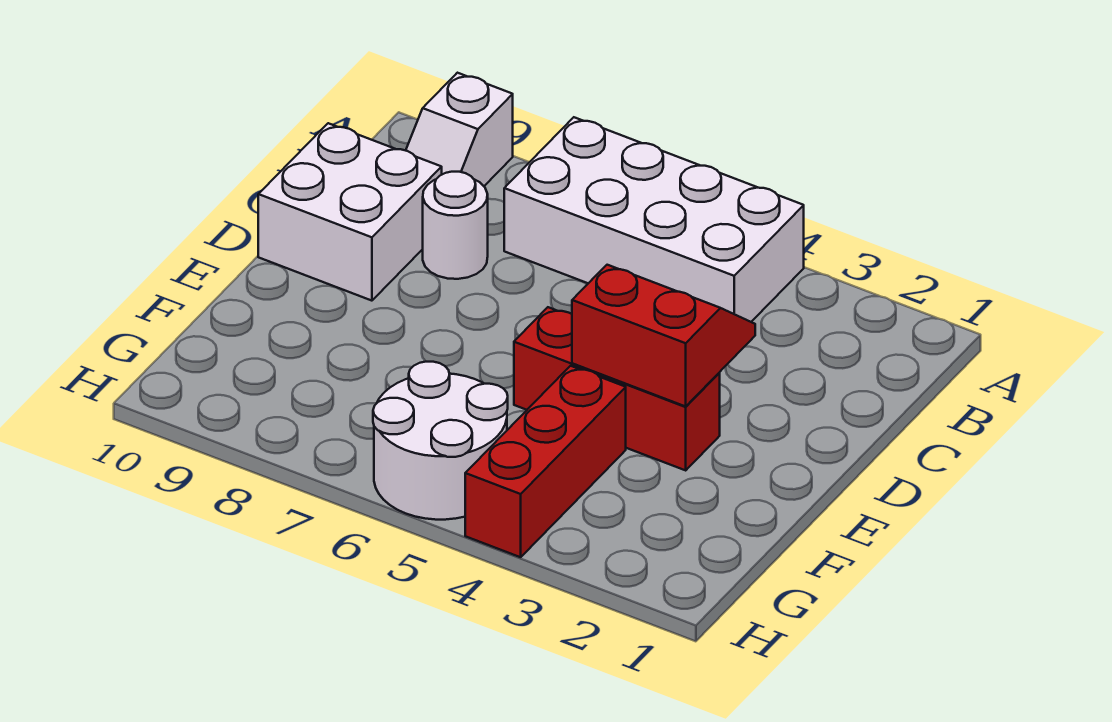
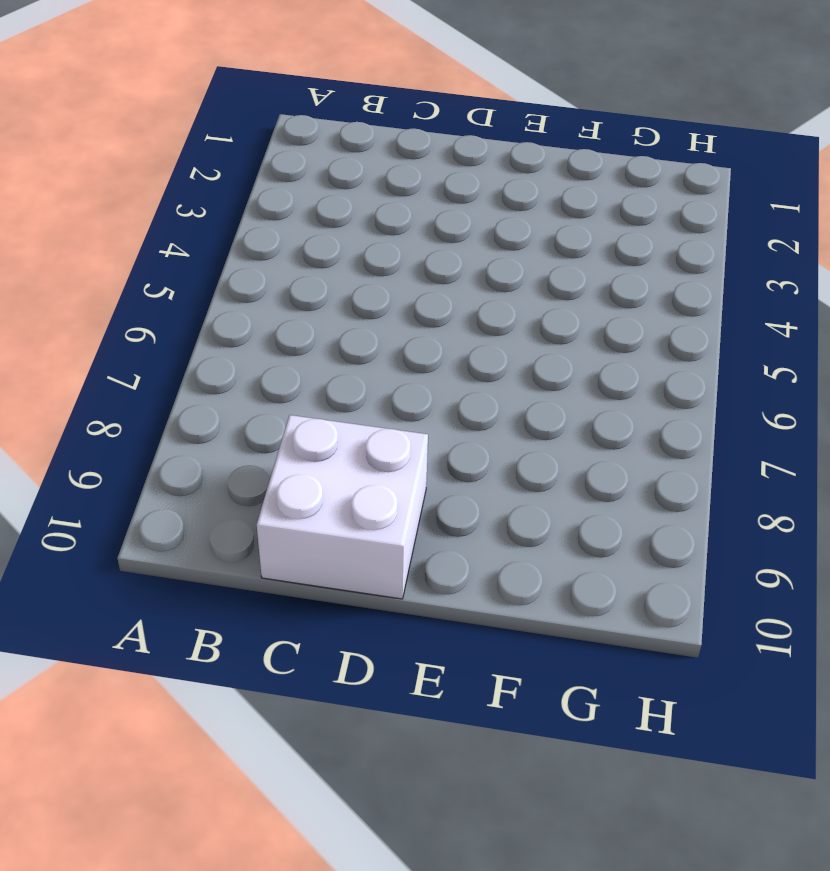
none -> white 2x4 brick [504,117,804,322]
none -> white 1x2 slope [406,73,513,186]

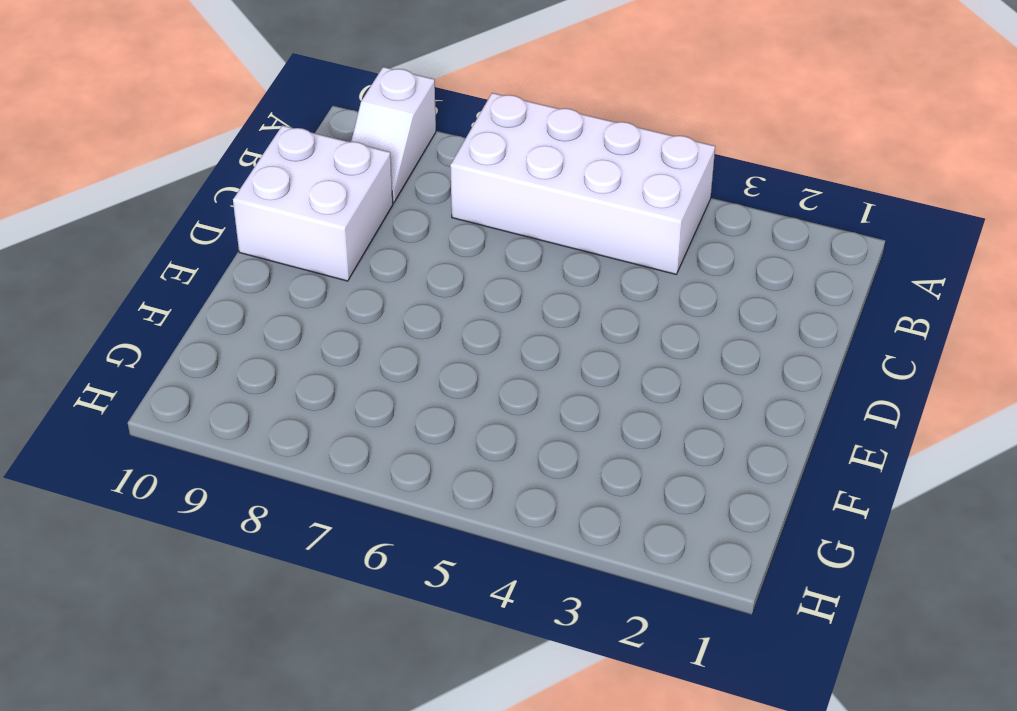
none -> white 1x1 round brick [423,172,488,279]
none -> red 1x3 brick [514,307,720,470]

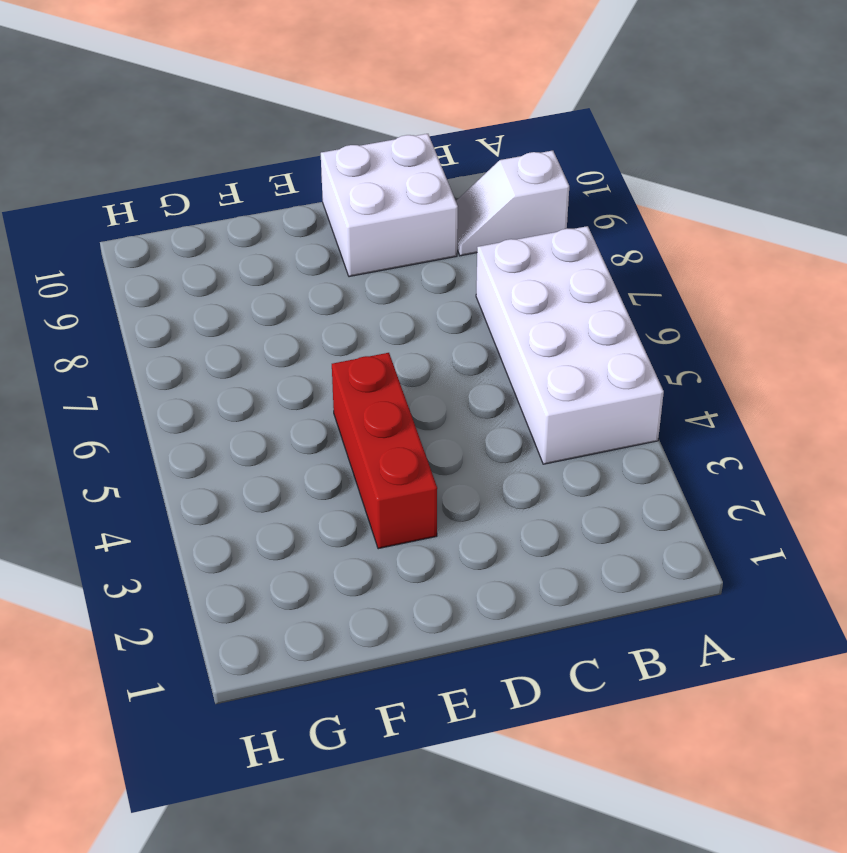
none -> white 1x1 round brick [423,172,488,279]
none -> red 1x3 brick [465,366,626,557]

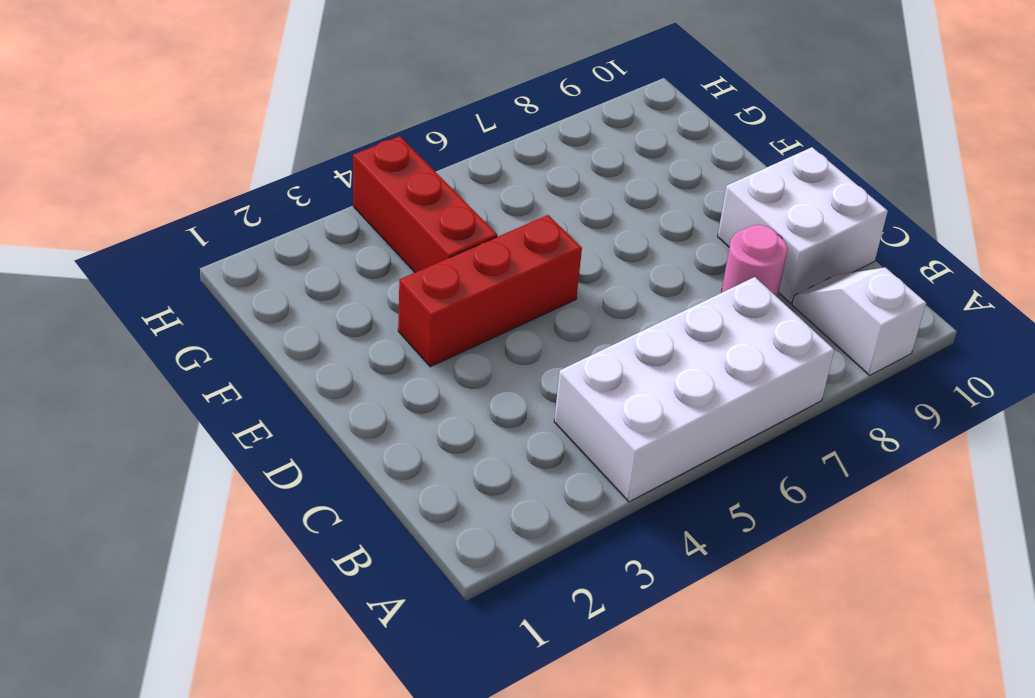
pink 1x1 round brick [721,225,787,297] -> white 1x1 round brick [423,172,488,279]
none -> white 2x2 round brick [373,362,508,520]
none -> red 2x2 slope [572,265,755,406]

